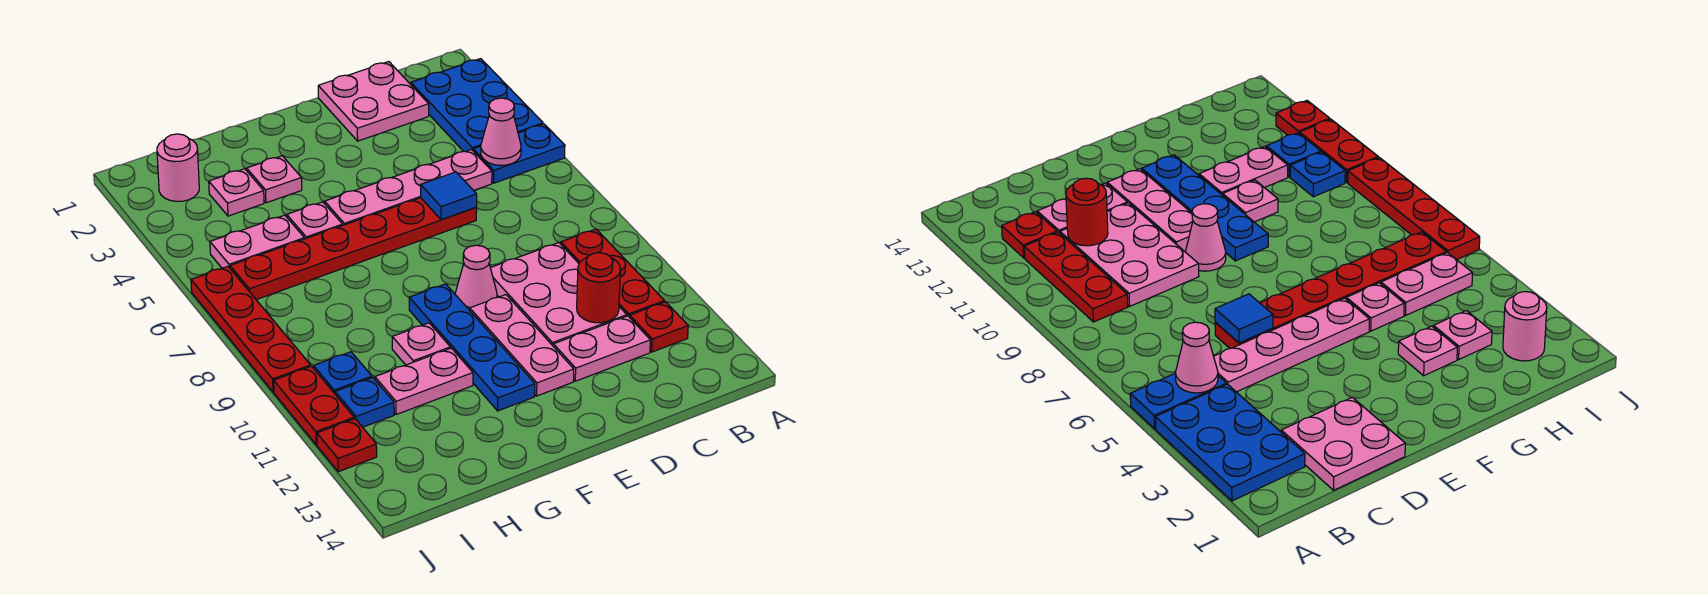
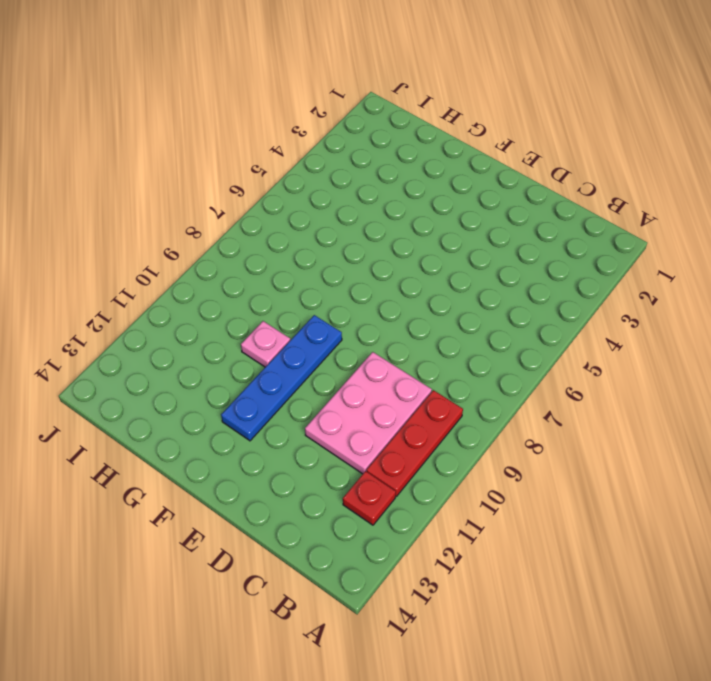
none -> blue 2x3 plate [411,59,543,152]
none -> blue 1x2 plate [473,124,565,183]
none -> pink 2x2 plate [318,62,429,141]

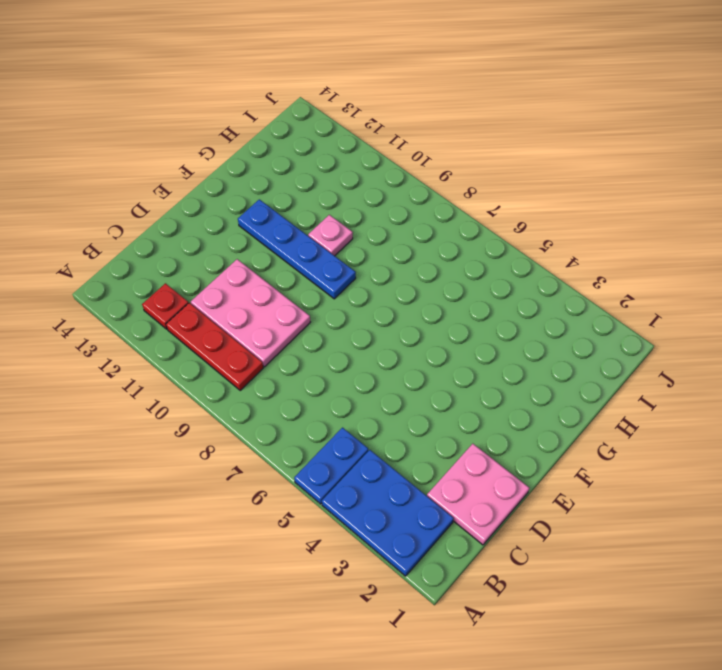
none -> pink 1x4 plate [325,150,492,225]
none -> pink 1x2 plate [553,316,650,381]
none -> red 1x6 plate [230,198,477,300]

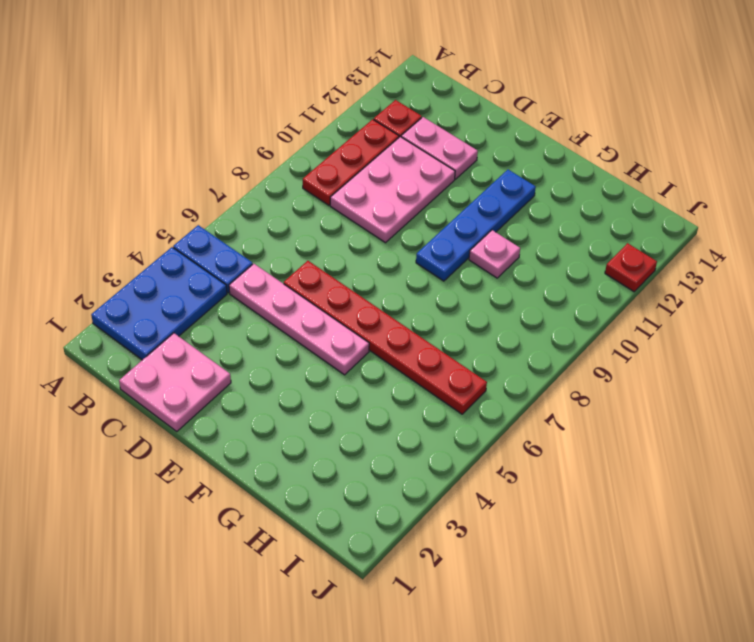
none -> pink 1x1 cone [455,245,497,310]
none -> pink 1x3 plate [470,295,574,396]
none -> pink 1x1 plate [247,156,302,203]

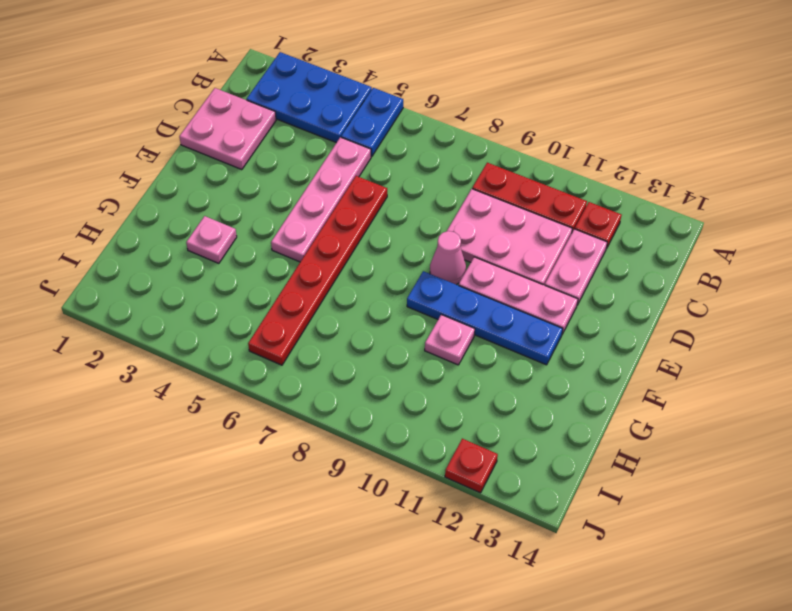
none -> pink 1x1 plate [287,202,343,239]
none -> pink 1x2 plate [375,348,473,415]
none -> pink 1x1 plate [209,169,264,216]

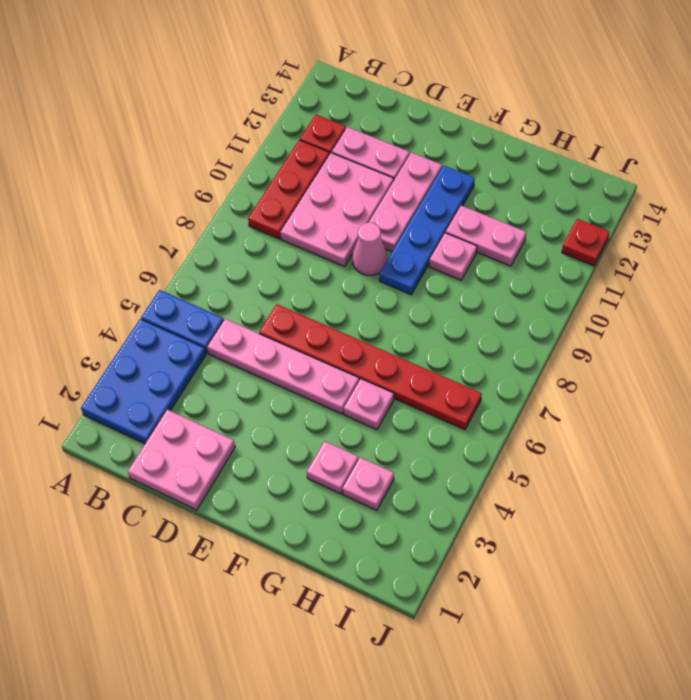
none -> pink 1x2 plate [210,215,304,268]
none -> pink 1x1 round brick [157,134,199,201]
none -> blue 1x1 plate [314,352,372,394]

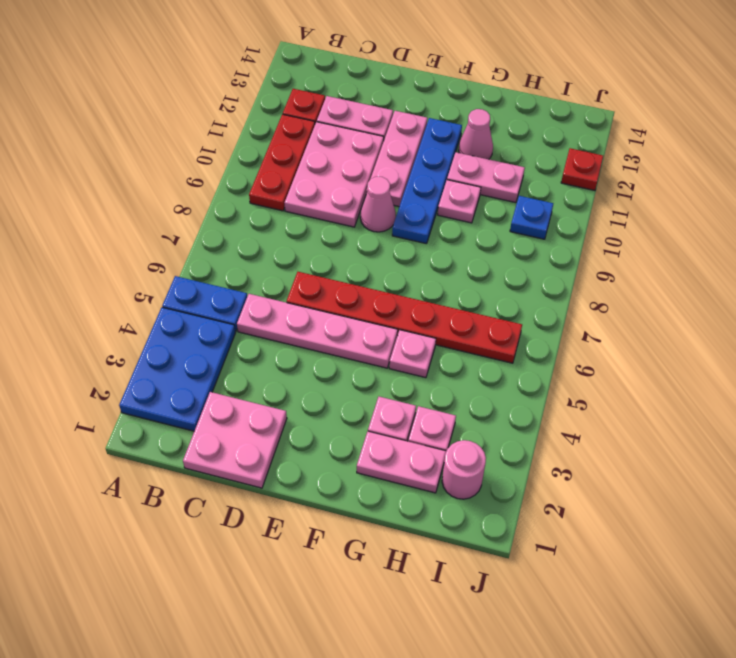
pink 1x2 plate [357,432,446,493] -> pink 1x2 plate moved to [210,215,304,268]
pink 1x1 cone [459,109,493,159] -> pink 1x1 cone moved to [481,98,521,165]
none -> blue 1x1 plate [335,378,394,427]
none -> red 1x4 plate [191,266,311,392]
none -> red 1x2 plate [274,366,354,445]

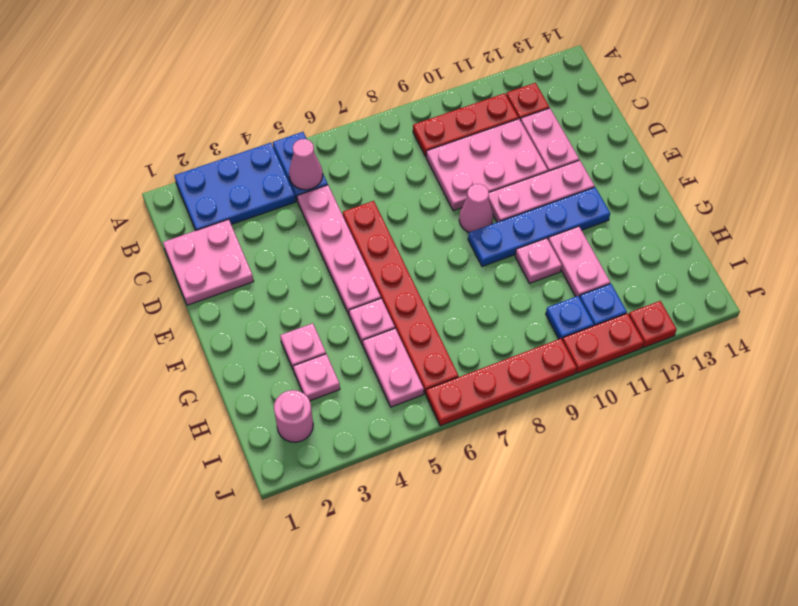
none -> red 1x1 round brick [577,253,620,323]
none -> blue 1x1 tile [421,172,477,220]

